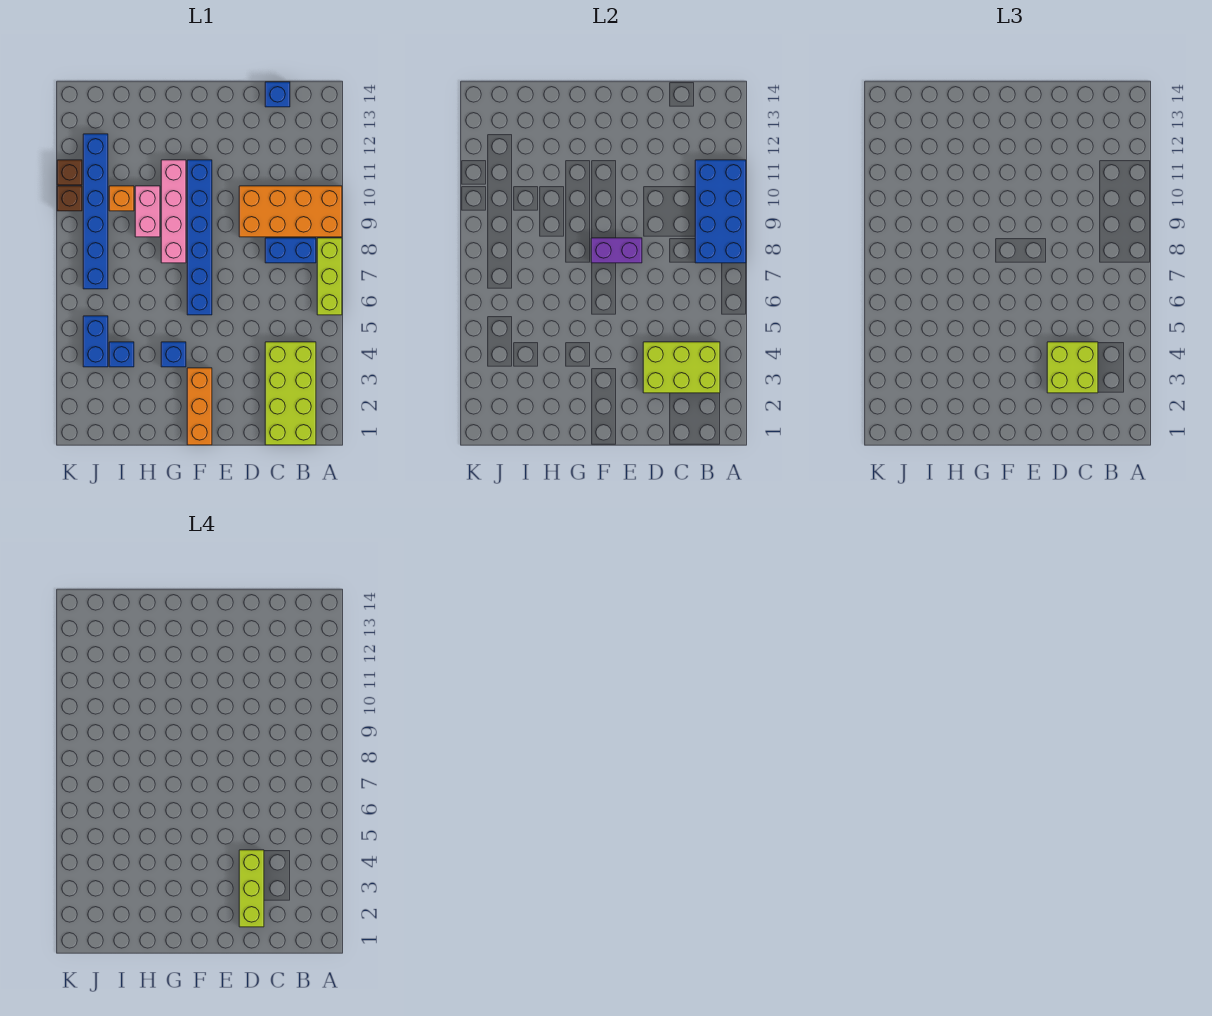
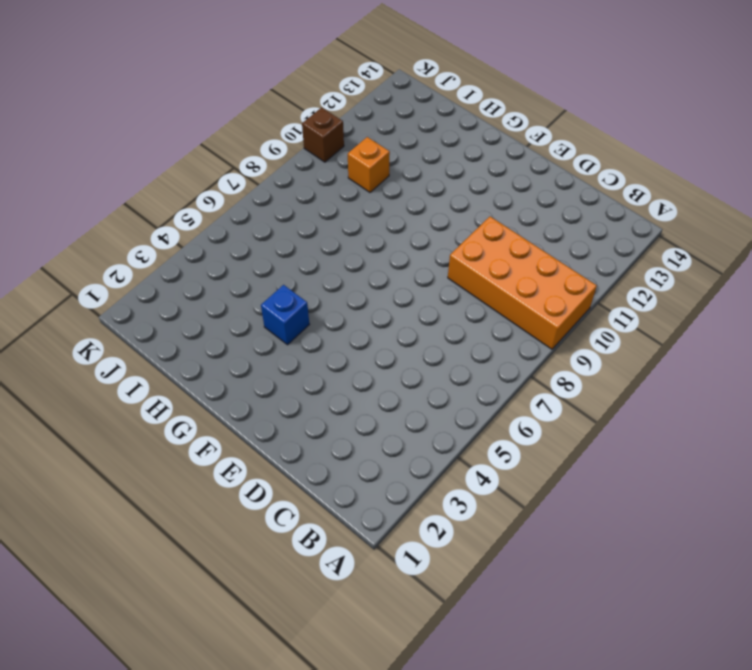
none -> lime 1x3 brick [317,238,342,315]
none -> lime 2x4 brick [265,342,316,445]
none -> blue 1x2 brick [265,238,316,263]

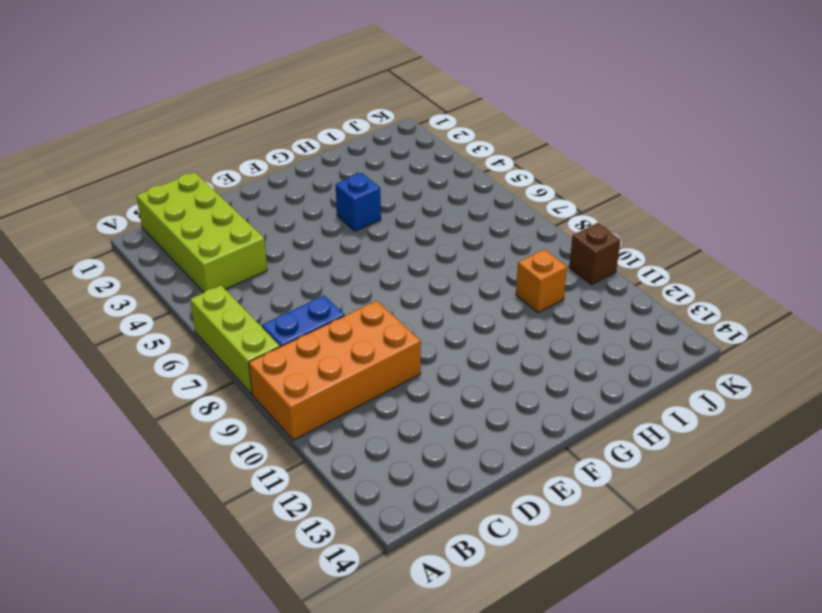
none -> blue 1x1 brick [265,82,290,107]
none -> orange 1x3 brick [187,368,212,445]
none -> blue 1x6 brick [187,160,212,315]

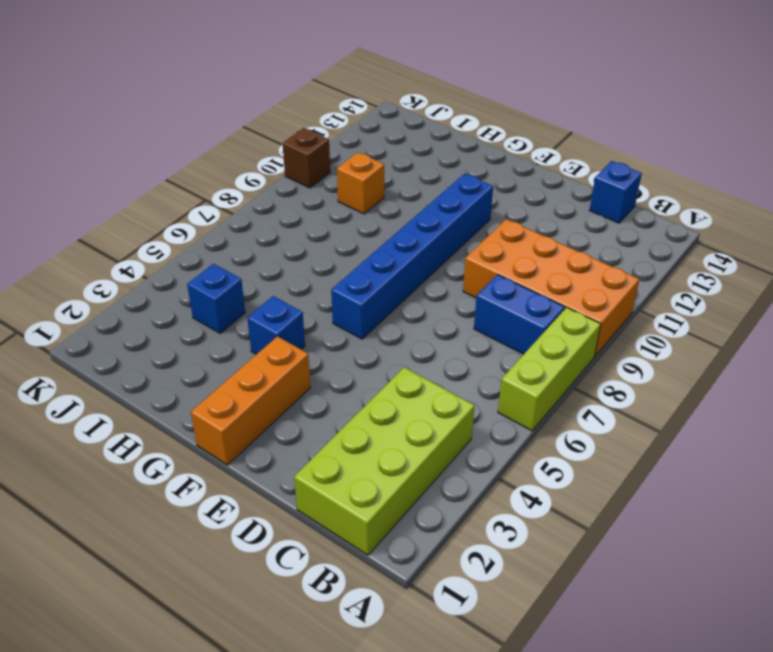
none -> pink 1x4 brick [161,160,186,263]
none -> pink 1x2 brick [135,186,160,237]
none -> blue 1x2 brick [83,316,108,367]

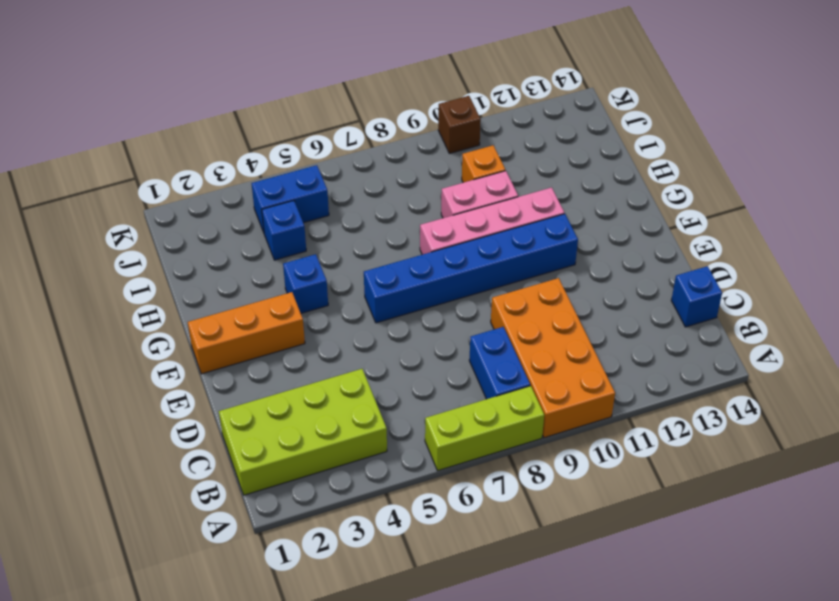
none -> blue 1x6 brick [83,134,108,289]
none -> brown 1x1 brick [57,160,82,185]
none -> blue 2x4 brick [695,160,746,263]

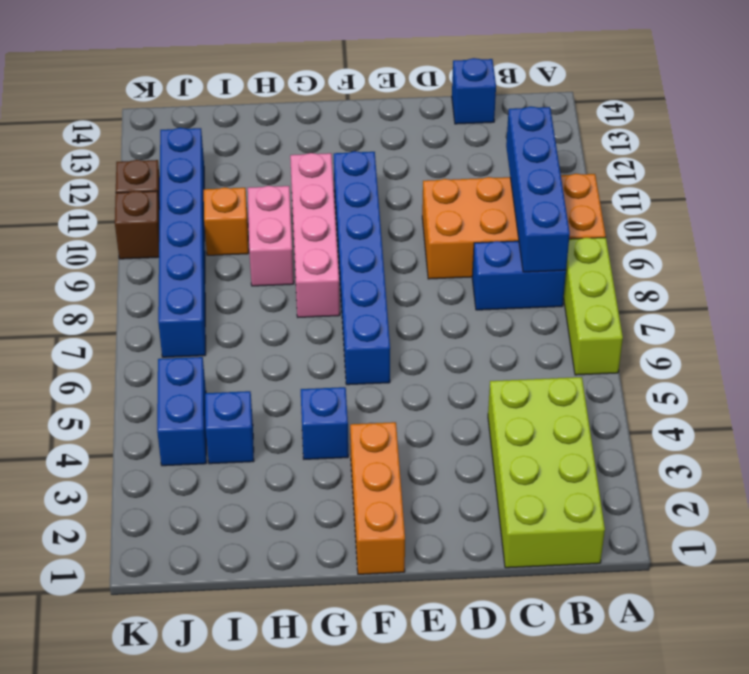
blue 1x4 brick [506,106,570,272] -> blue 2x4 brick [695,160,746,263]
none -> lime 2x3 brick [643,342,720,393]
none -> purple 1x2 brick [591,238,642,263]
none -> lime 2x2 brick [1047,342,1098,393]

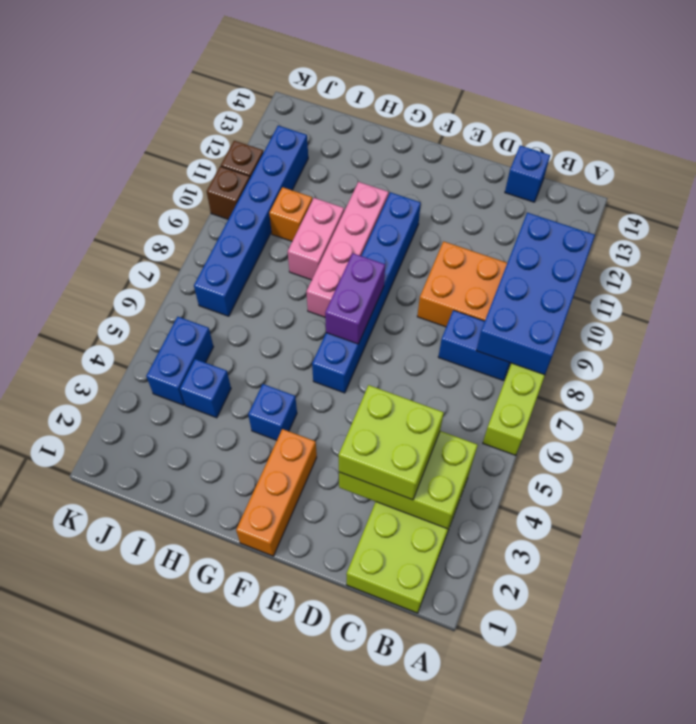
purple 1x2 brick [325,253,385,344] -> purple 1x2 brick turned to [591,238,642,263]
none -> lime 1x3 brick [239,850,264,927]

